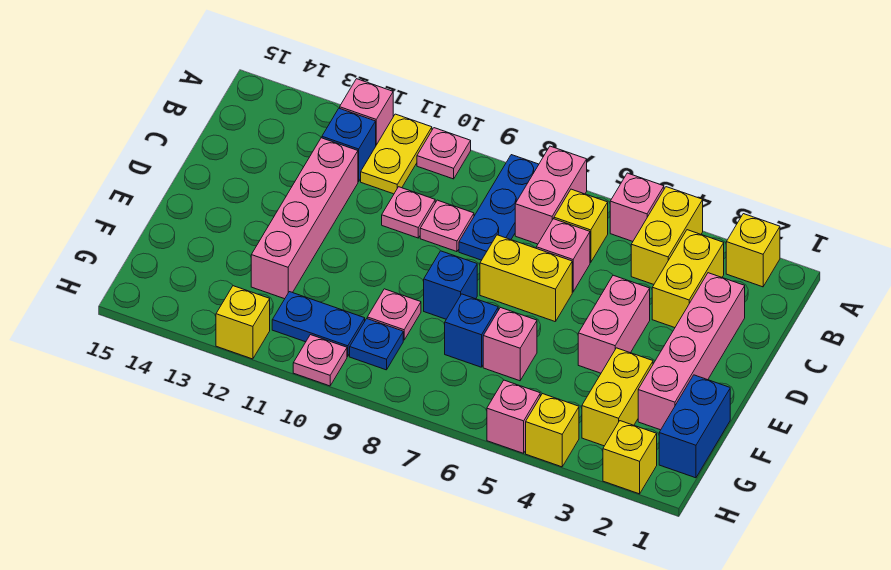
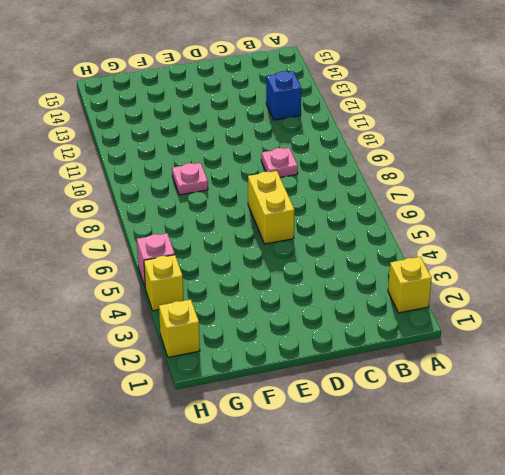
none -> yellow 1x2 brick [631,187,703,284]
none -> pink 1x1 brick [610,173,664,241]
none -> pink 1x2 brick [515,146,587,244]
none -> blue 1x3 plate [459,155,539,260]

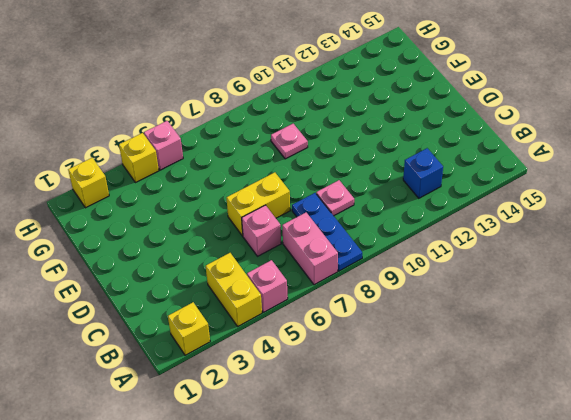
none -> pink 1x1 plate [417,128,471,179]
none -> yellow 1x2 plate [361,114,432,194]
none -> pink 1x1 brick [340,79,393,145]
none -> yellow 1x2 brick [652,230,724,328]

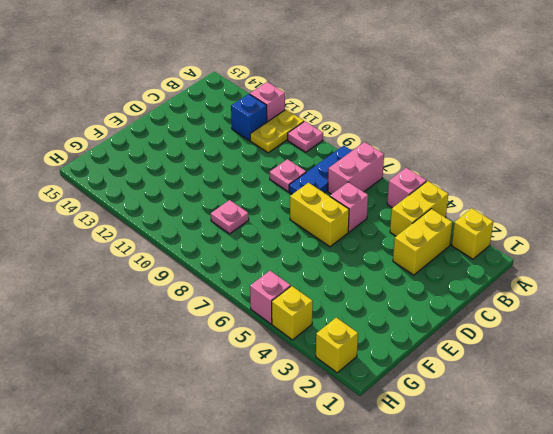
none -> yellow 1x1 brick [554,189,608,263]
none -> pink 1x4 brick [638,273,745,430]
none -> pink 1x1 plate [382,187,435,238]
none -> pink 1x4 brick [251,138,358,299]

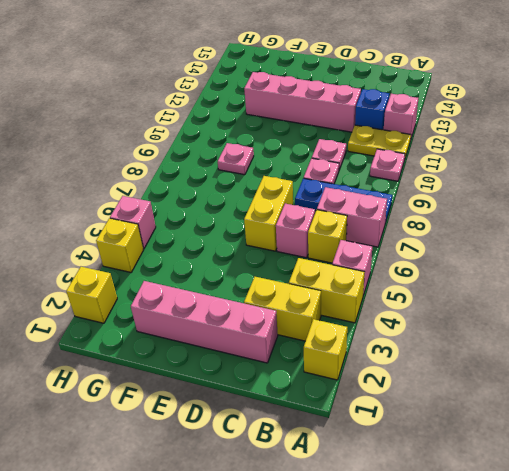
none -> pink 1x2 brick [578,275,650,373]
none -> blue 1x1 brick [424,251,477,319]
none -> blue 1x2 brick [659,375,730,478]
none -> yellow 1x2 brick [582,348,653,446]

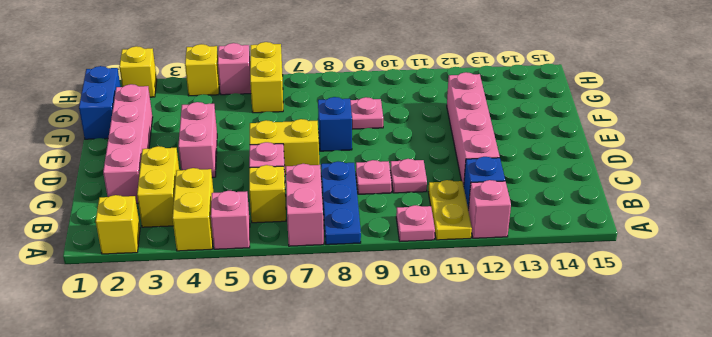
yellow 1x2 brick [250,42,283,113] -> yellow 1x2 brick moved to [582,348,653,446]
none -> pink 1x1 brick [483,307,537,381]
none -> blue 1x1 brick [445,294,498,367]
none -> blue 1x1 plate [350,319,403,370]
none -> blue 1x2 plate [272,292,365,356]

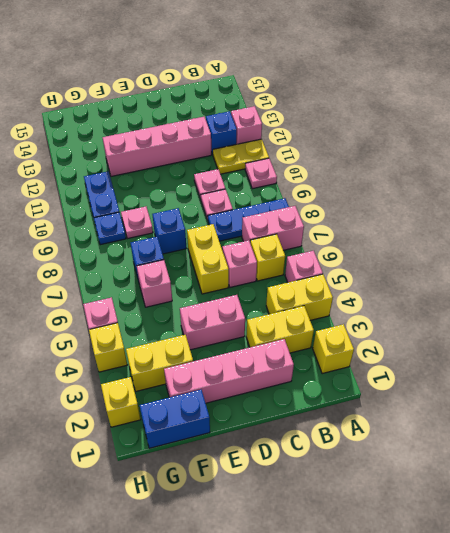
none -> pink 1x1 plate [293,335,347,386]
none -> yellow 1x1 brick [216,286,270,359]

